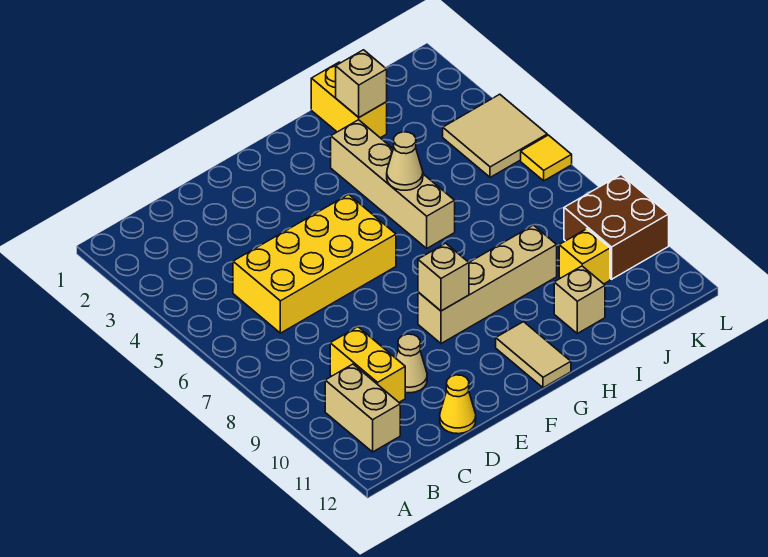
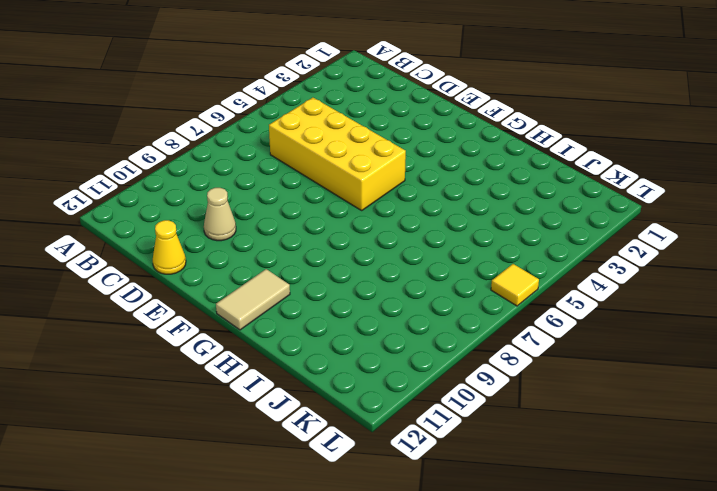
none -> tan 1x2 brick [325,364,400,452]
none -> yellow 1x2 brick [330,327,405,402]
none -> tan 1x4 brick [418,225,557,343]

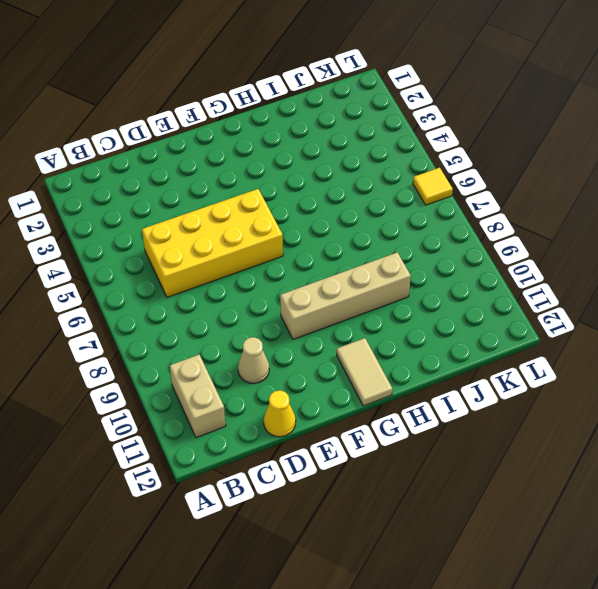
none -> yellow 1x2 brick [330,327,405,402]
none -> tan 1x4 brick [331,120,455,248]
none -> yellow 1x2 brick [311,62,387,138]

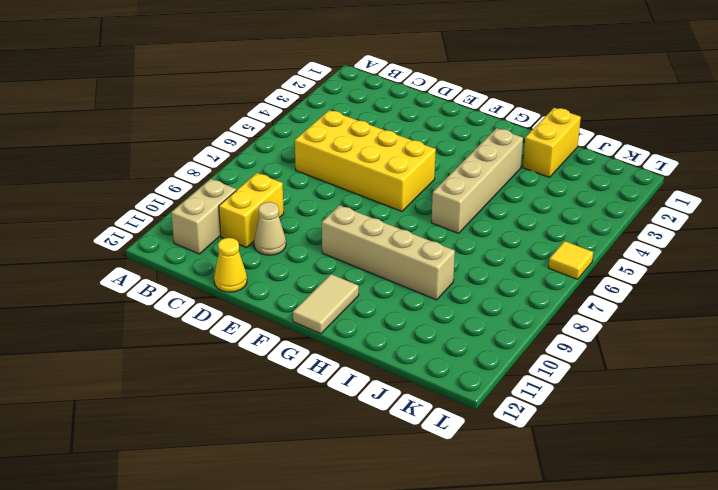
none -> tan 1x1 brick [554,266,605,333]
none -> yellow 1x1 brick [559,229,610,284]
none -> tan 2x2 tile [443,94,547,177]

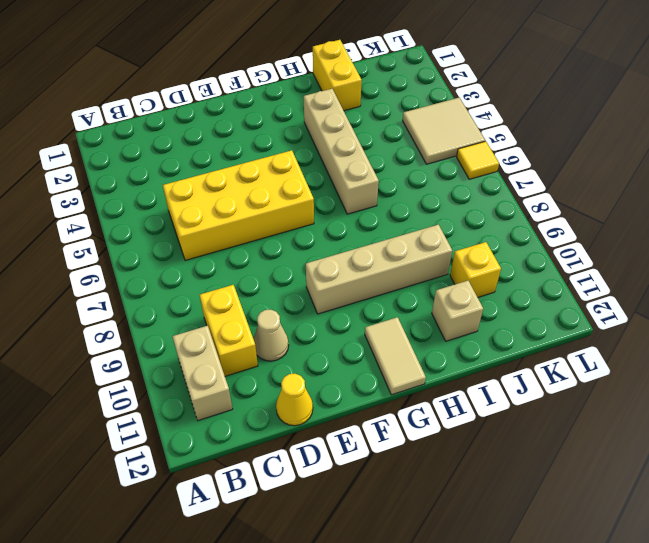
none -> brown 2x2 brick [564,175,669,279]
none -> tan 1x1 brick [418,243,469,311]
none -> tan 1x1 cone [387,132,423,190]

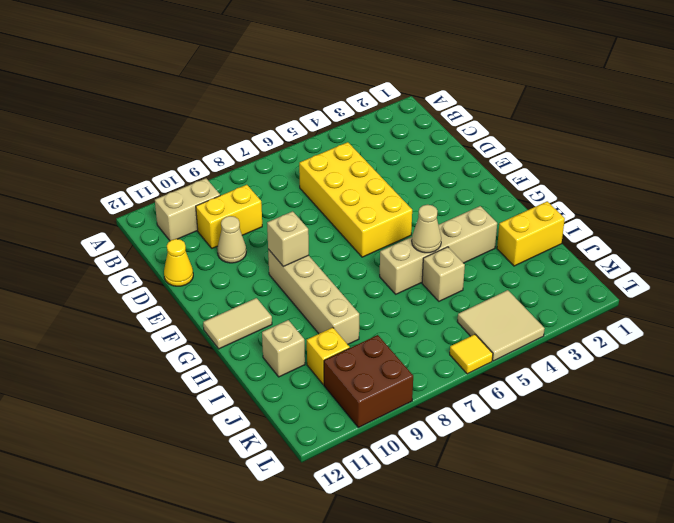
tan 1x1 brick [422,247,465,301] -> tan 1x1 brick moved to [336,50,387,117]

